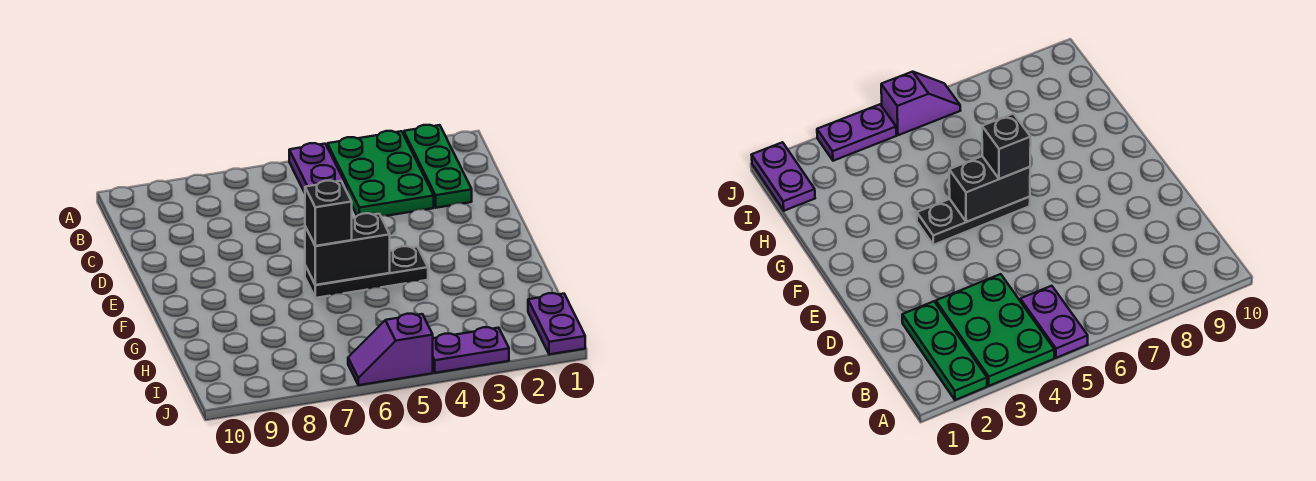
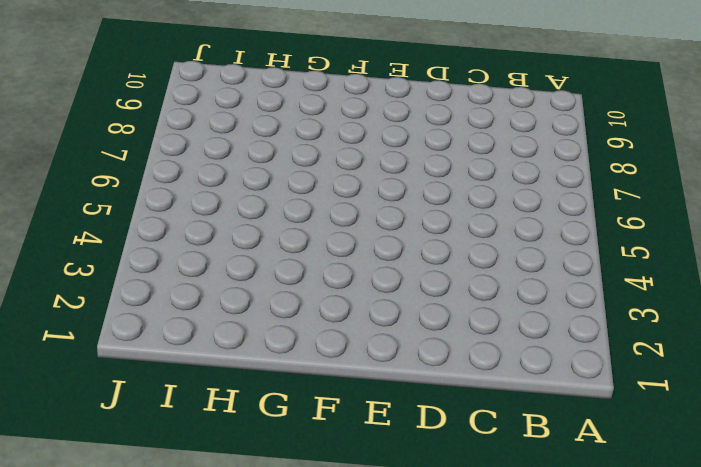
none -> green 1x3 plate [404,125,472,208]
none -> green 2x3 plate [327,131,434,216]

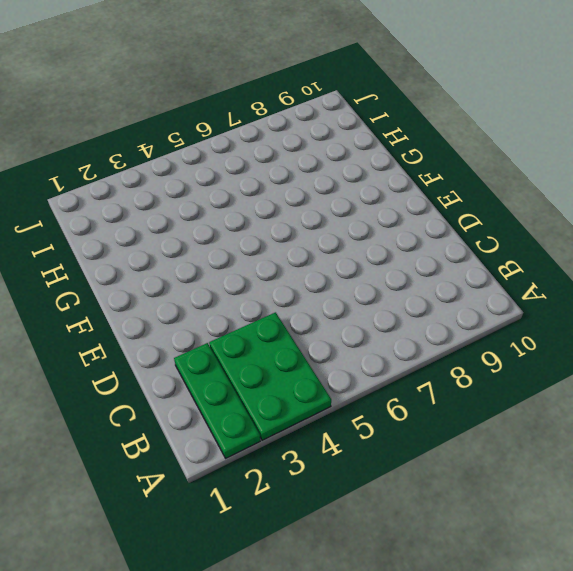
none -> purple 1x2 plate [289,143,347,193]
none -> black 1x3 plate [305,246,428,298]

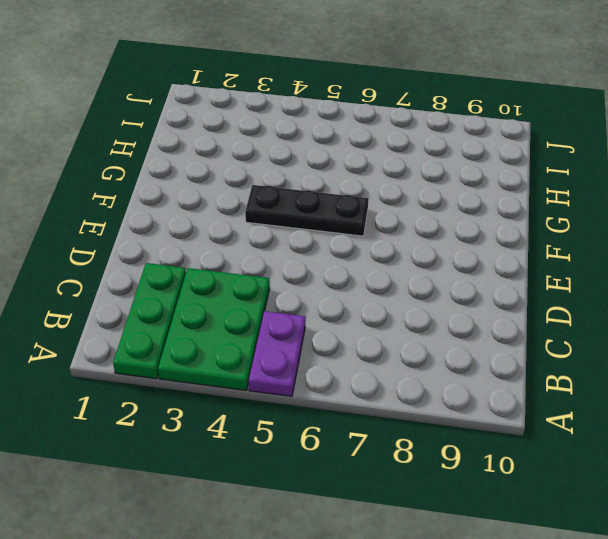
none -> purple 1x2 plate [528,293,585,354]
none -> purple 1x2 plate [433,327,509,373]

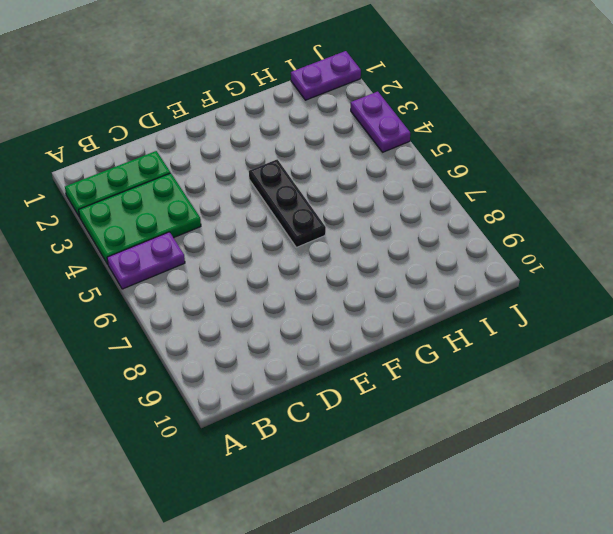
none -> purple 1x2 slope [348,314,433,385]
none -> black 1x2 brick [305,213,390,285]

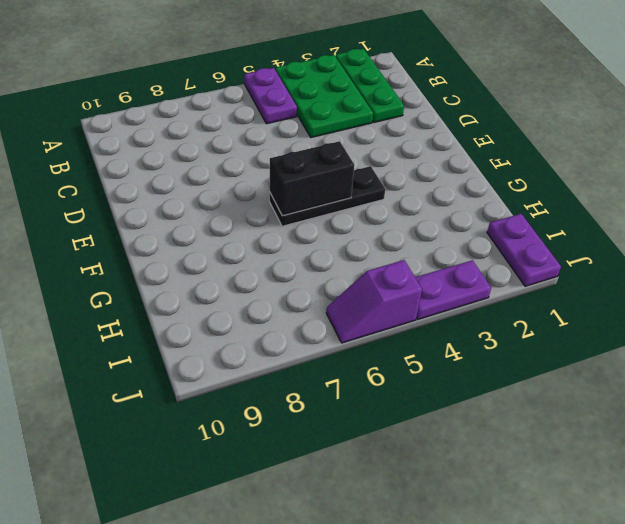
none -> black 1x1 brick [305,181,352,246]

